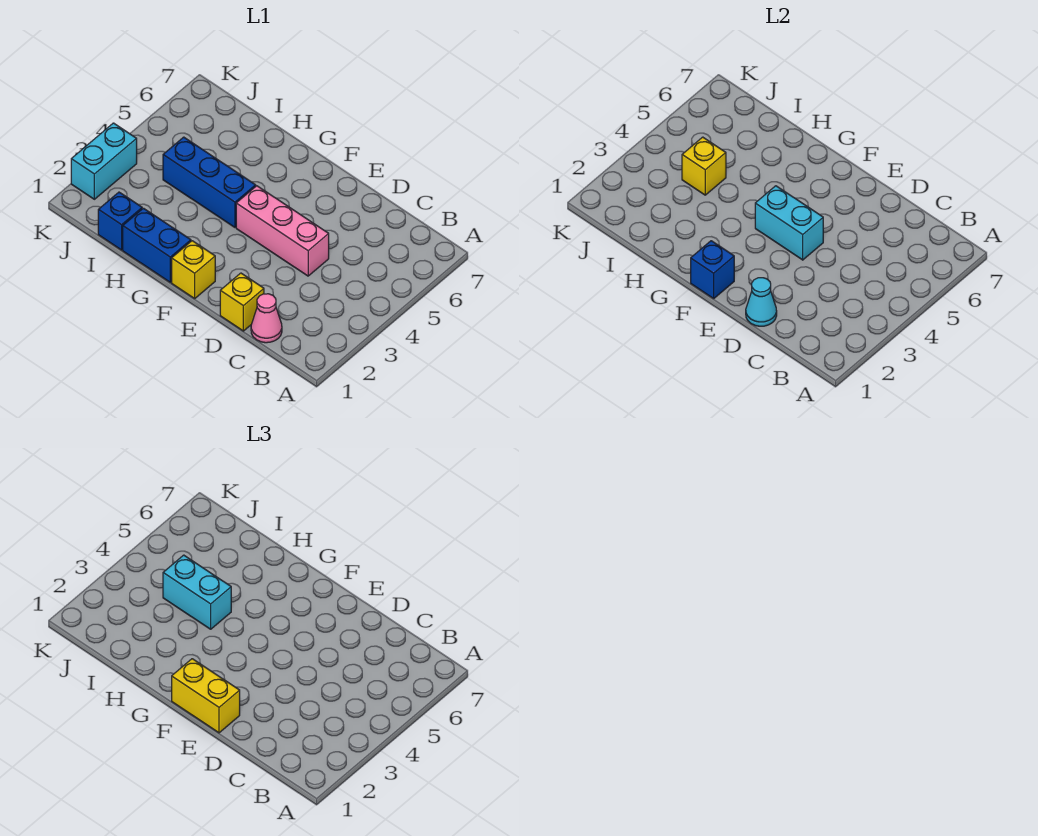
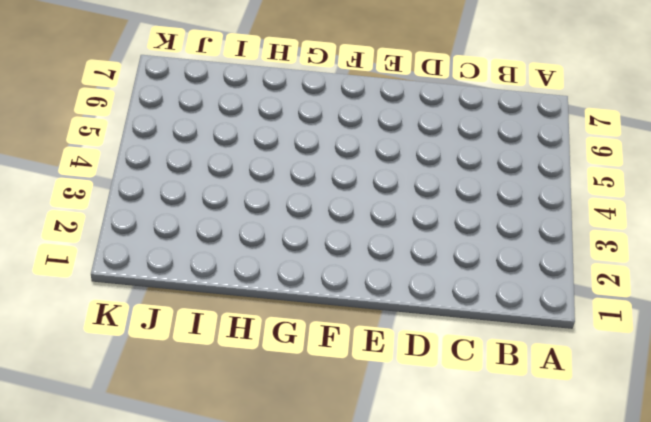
none -> pink 1x1 cone [251,294,282,343]
none -> yellow 1x1 brick [220,273,264,331]
none -> pink 1x3 brick [236,186,329,276]

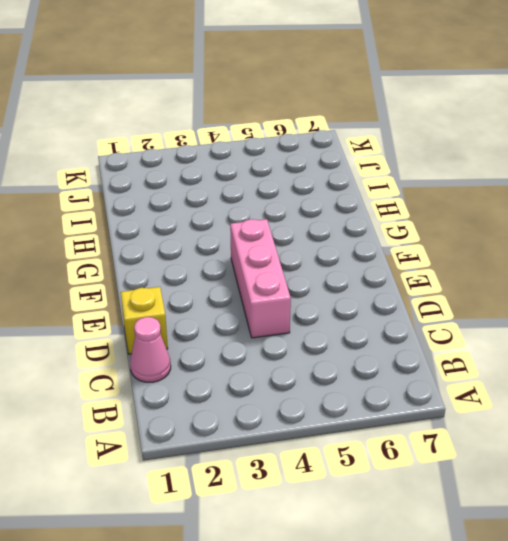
none -> yellow 1x1 brick [172,241,215,298]
none -> blue 1x2 brick [123,208,191,282]
none -> blue 1x3 brick [163,137,256,227]

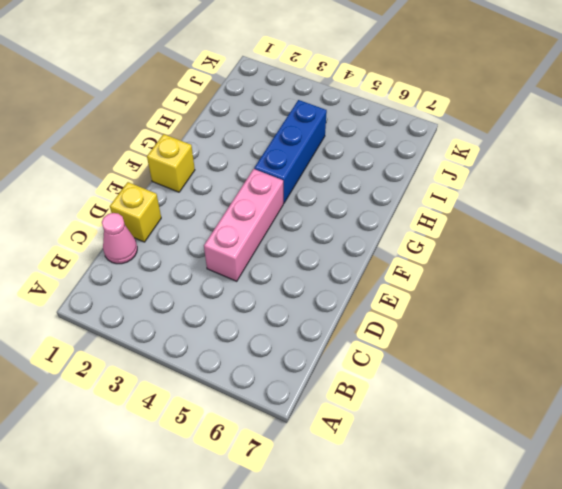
none -> blue 1x2 brick [123,208,191,282]
none -> blue 1x1 brick [98,192,142,250]
none -> cyan 1x2 brick [71,123,137,199]

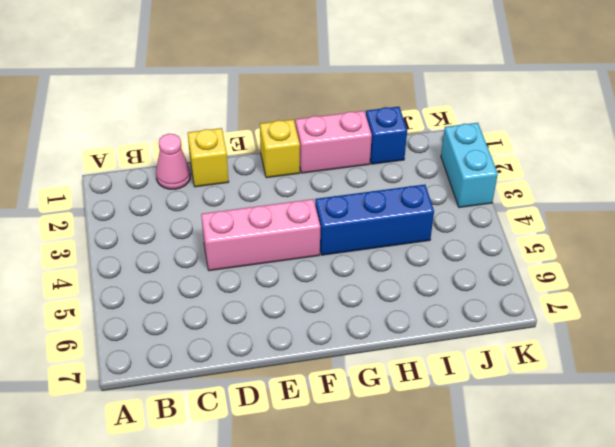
pink 1x2 brick [295,111,372,173] -> blue 1x2 brick [123,208,191,282]
none -> cyan 1x1 cone [746,278,777,326]
none -> cyan 1x2 brick [755,186,823,260]
none -> blue 1x1 brick [691,241,734,298]

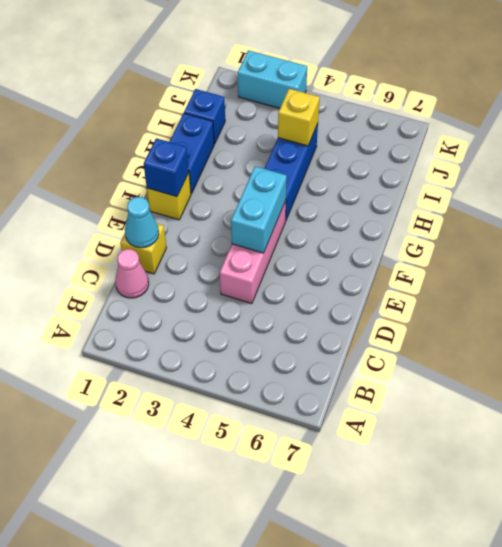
none -> yellow 1x2 brick [172,659,240,733]
none -> cyan 1x2 brick [163,555,231,629]

